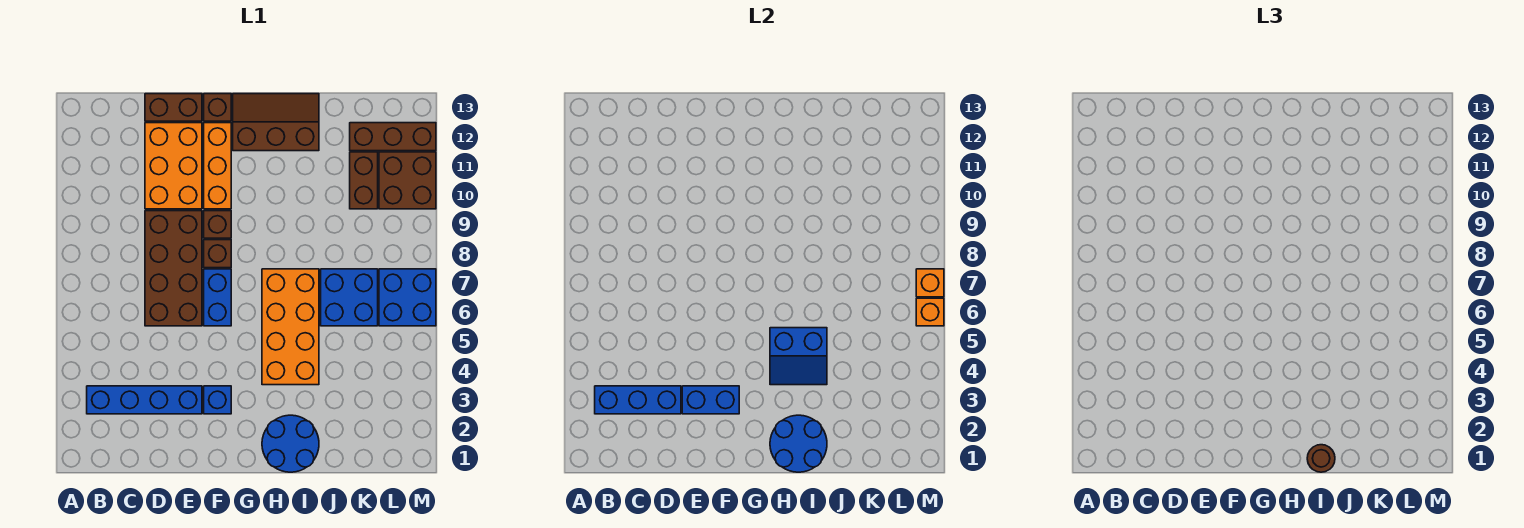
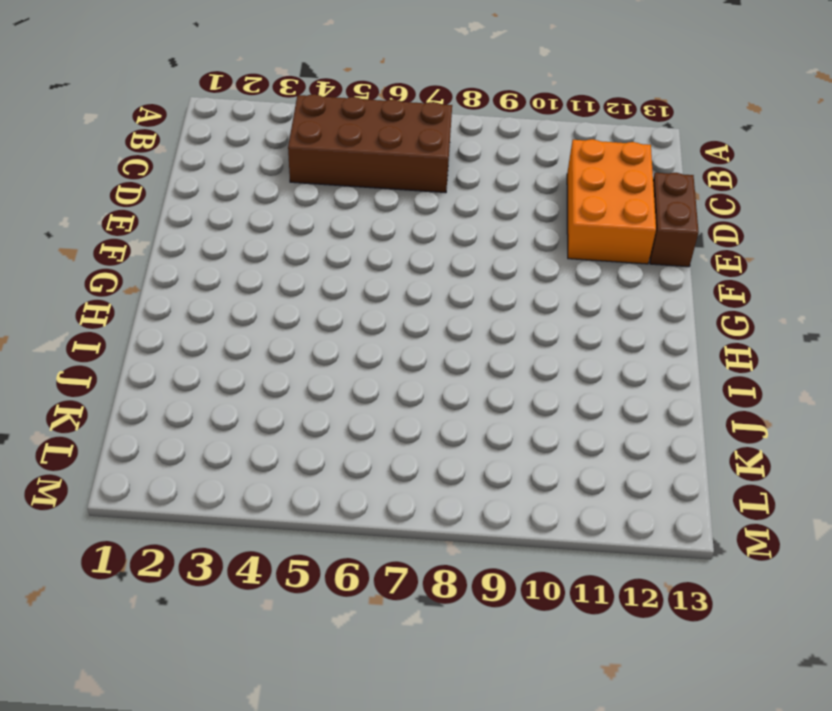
brown 2x4 brick [288,94,452,193] -> brown 2x4 brick moved to [145,211,202,326]
orange 2x3 brick [567,139,656,264] -> orange 2x3 brick turned to [145,123,202,209]
none -> blue 1x4 brick [87,386,202,414]
none -> blue 1x1 brick [204,386,231,414]
none -> blue 1x2 brick [204,269,231,326]

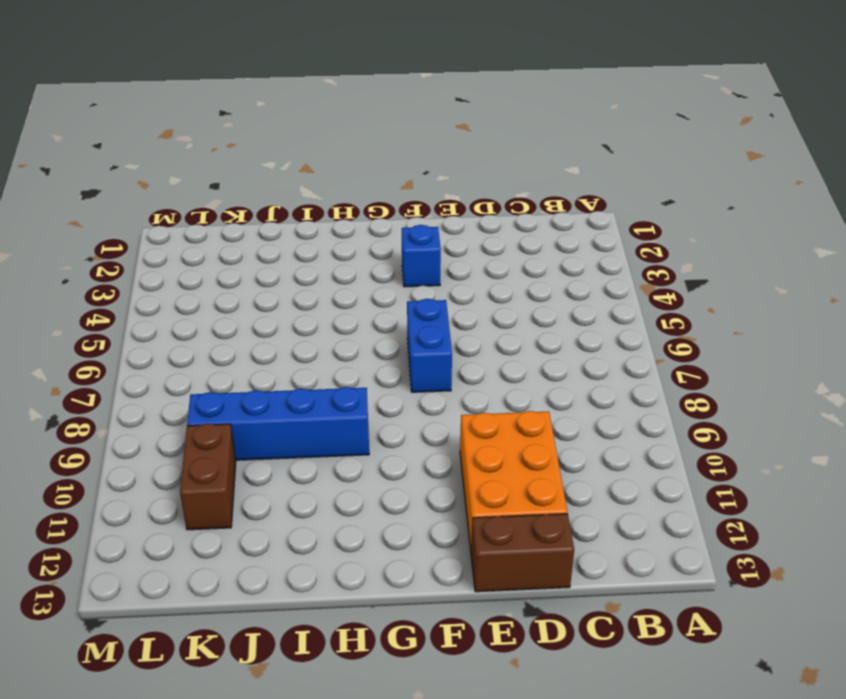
blue 1x4 brick [187,387,369,460] -> blue 1x4 brick moved to [87,386,202,414]
none -> brown 2x4 brick [145,211,202,326]
none -> brown 1x1 brick [204,240,231,268]
none -> brown 1x1 brick [204,211,231,238]

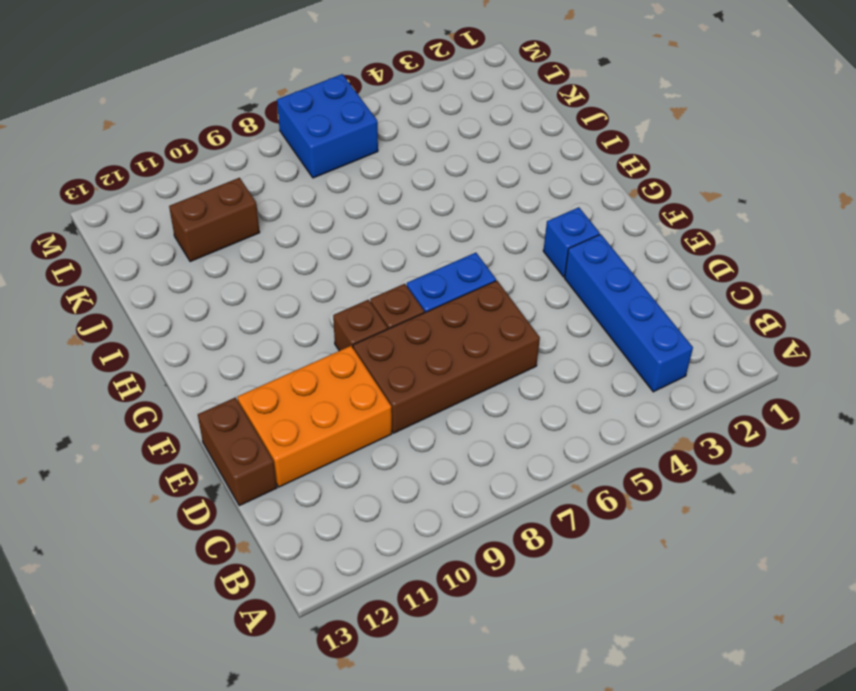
none -> orange 1x3 brick [204,123,231,209]
none -> brown 1x1 brick [204,94,231,121]
none -> brown 2x3 slope [233,94,319,151]

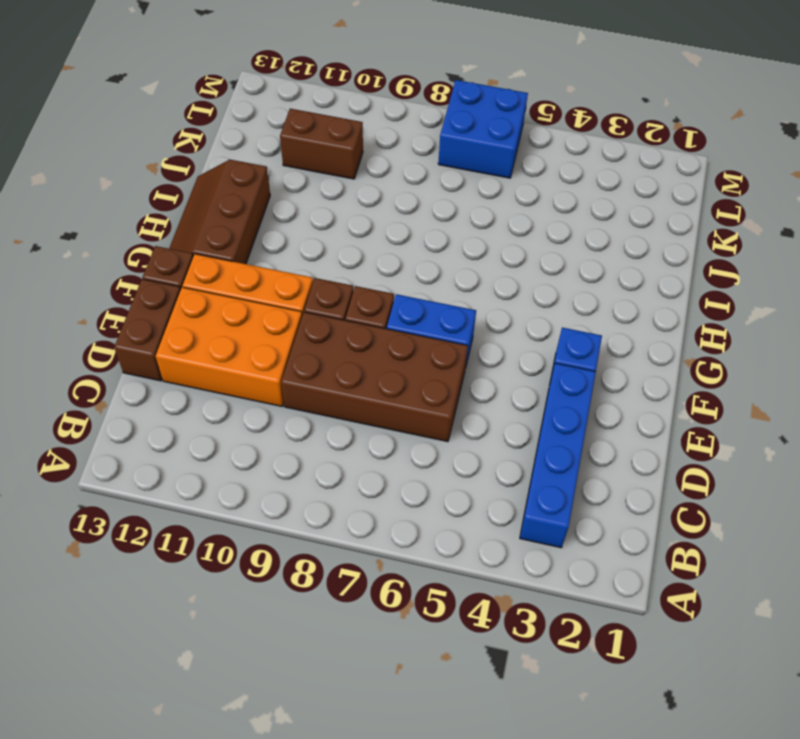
none -> blue 2x2 round brick [262,415,319,472]
none -> orange 2x4 brick [262,269,319,385]
none -> blue 2x2 brick [321,269,378,326]

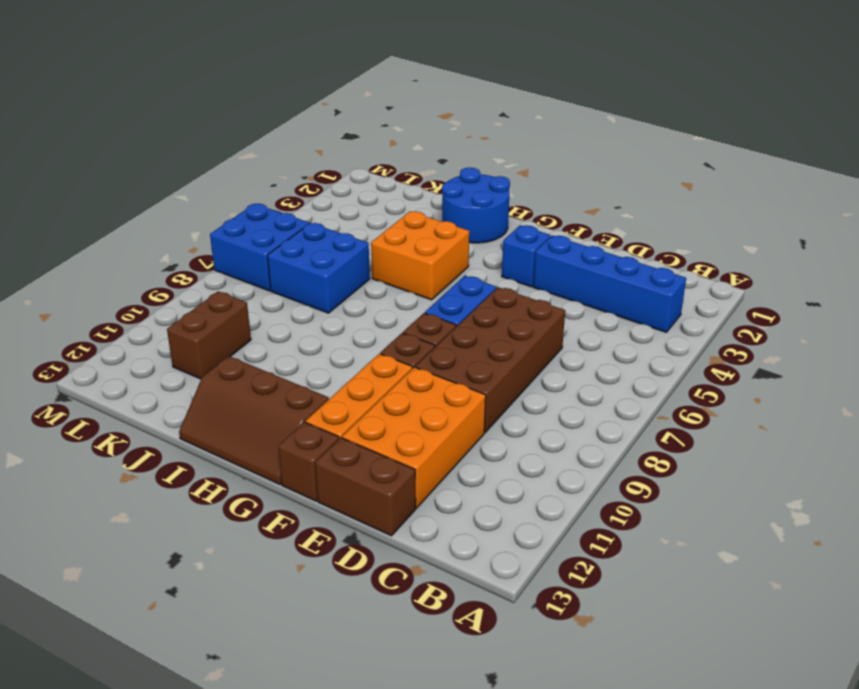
orange 2x2 brick [371,211,469,300] -> orange 2x4 brick [262,269,319,385]
none -> brown 1x3 brick [350,123,436,151]
none -> brown 2x2 brick [379,152,436,209]
none -> blue 1x3 brick [595,386,681,414]

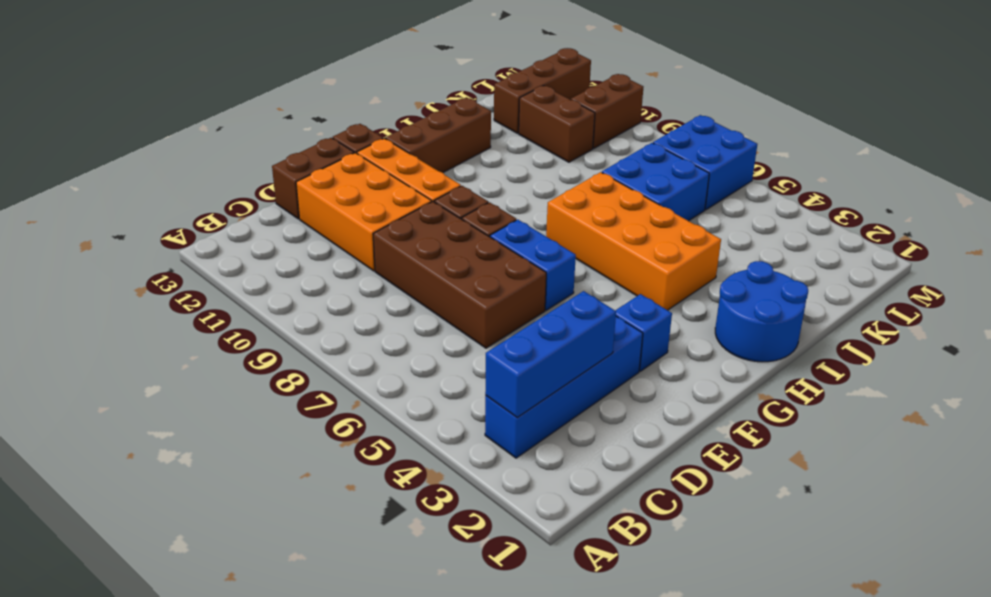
brown 1x2 brick [571,74,643,148] -> brown 2x2 brick [379,152,436,209]
none -> blue 1x2 brick [682,386,739,414]
none -> blue 2x2 round brick [770,415,827,472]
none -> blue 2x2 slope [770,328,827,385]

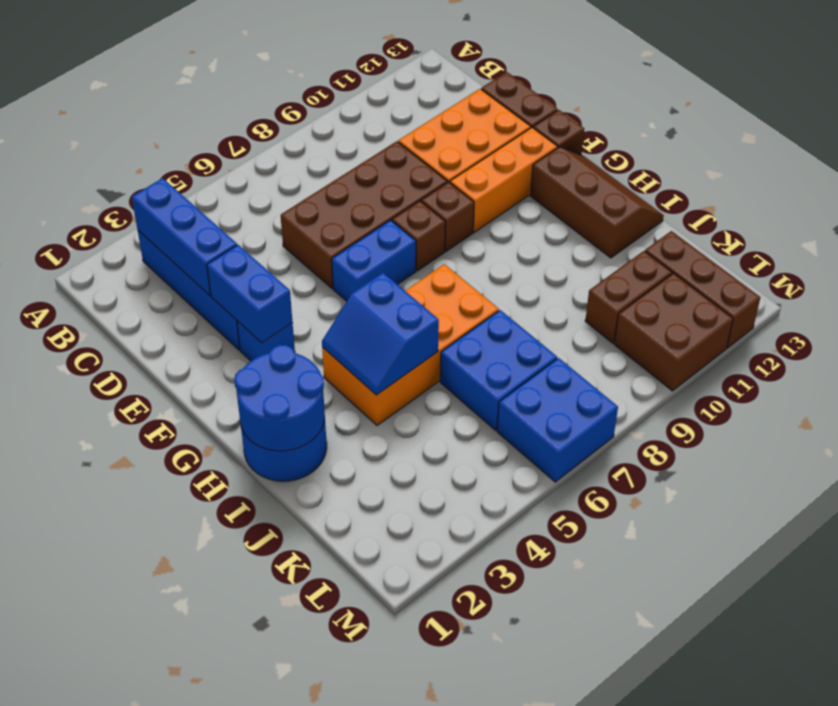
none -> orange 1x1 brick [916,298,944,326]
none -> orange 1x1 brick [916,269,944,297]
none -> brown 1x1 round brick [1307,445,1335,472]

